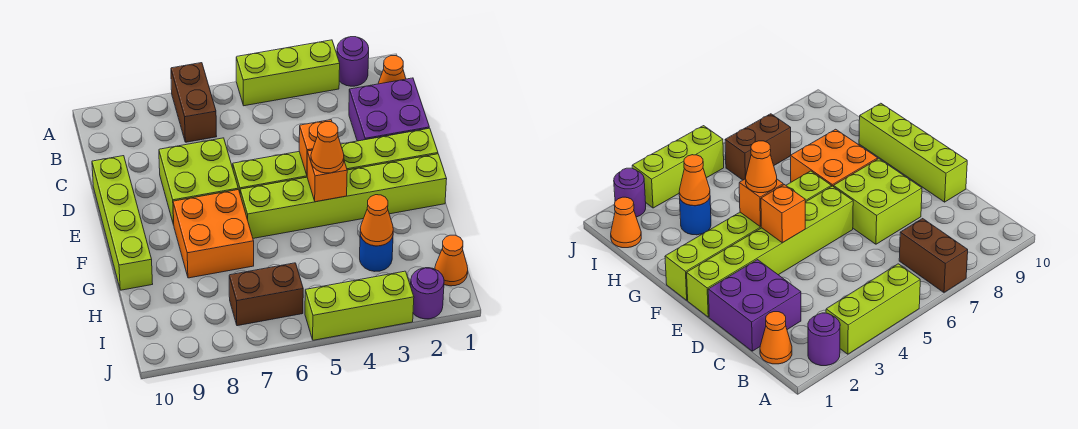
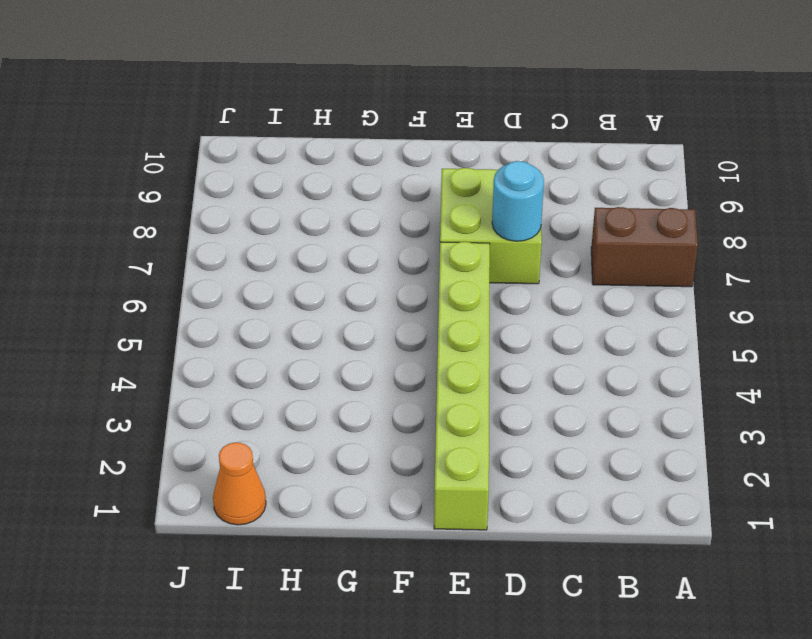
cyan 1x1 round brick [492,161,544,241] -> none
none -> purple 1x1 round brick [337,37,369,86]
none -> lime 1x3 brick [236,40,340,106]
none -> orange 1x1 cone [378,56,406,84]

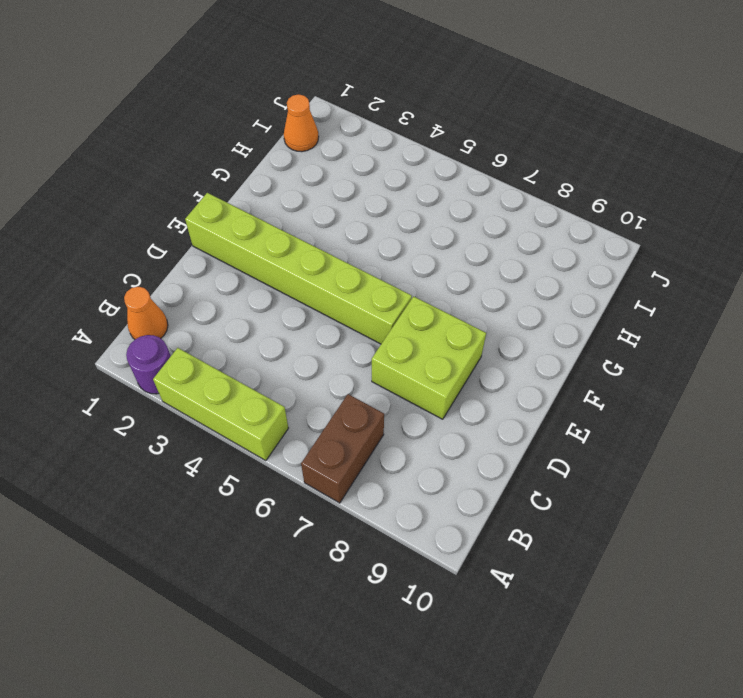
none -> purple 2x2 brick [349,78,429,141]
none -> lime 1x4 brick [92,156,153,290]
none -> lime 1x6 brick [240,154,447,238]

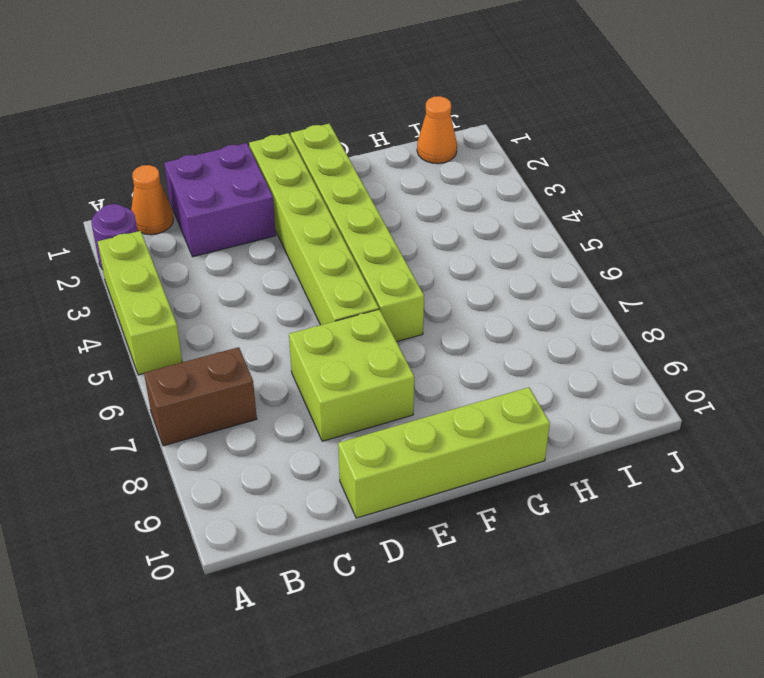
none -> orange 2x2 brick [173,190,254,278]
none -> blue 1x1 round brick [360,235,393,271]
none -> brown 1x2 brick [229,263,303,326]

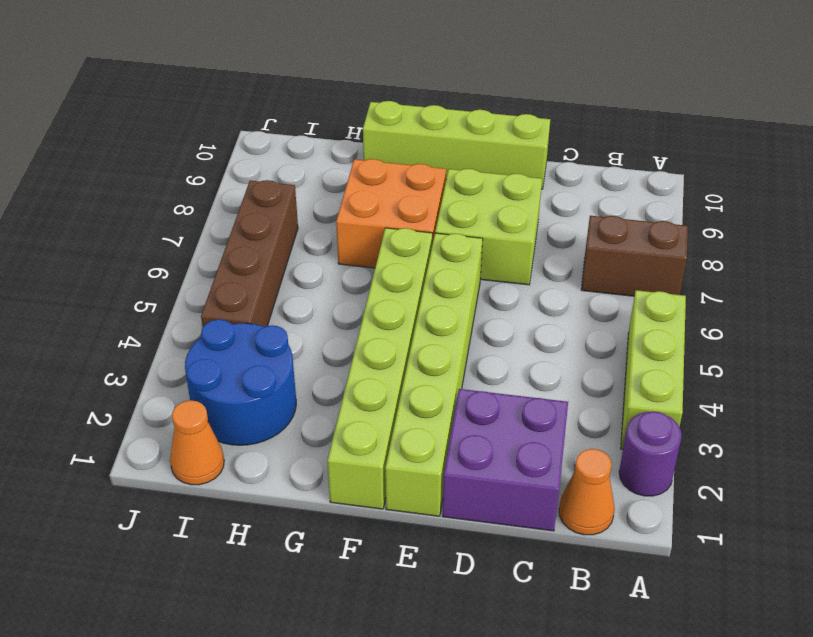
blue 2x2 round brick [185,319,296,445] -> blue 1x1 round brick [360,235,393,271]
brown 1x4 brick [201,180,298,327] -> brown 1x2 brick [229,263,303,326]
none -> purple 1x1 round brick [411,268,444,319]
none -> lime 1x3 brick [305,271,414,340]
none -> orange 1x1 brick [299,120,332,174]

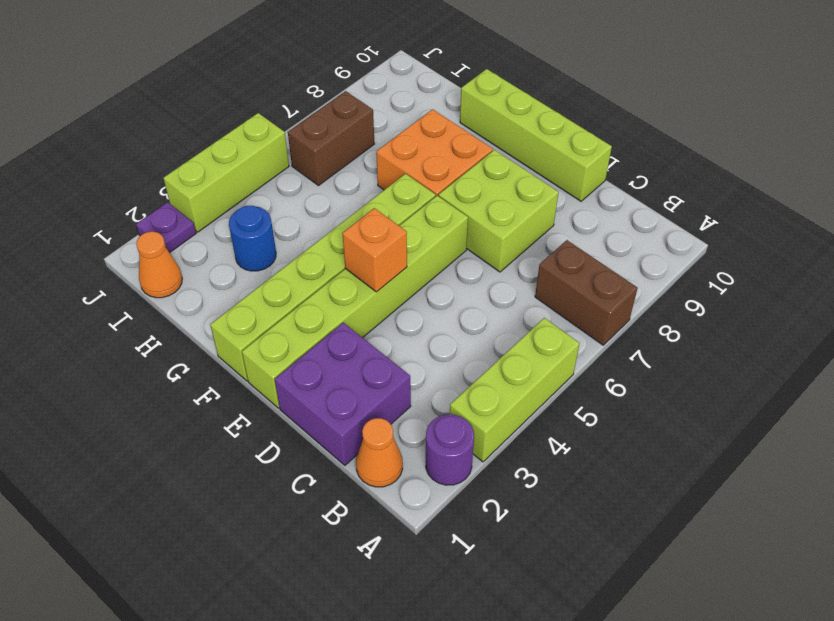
purple 1x1 plate [136,202,196,253] -> purple 1x1 round brick [411,268,444,319]
none -> orange 1x1 brick [307,150,347,202]
none -> orange 1x1 cone [360,195,393,246]
none -> orange 1x1 cone [311,122,344,173]

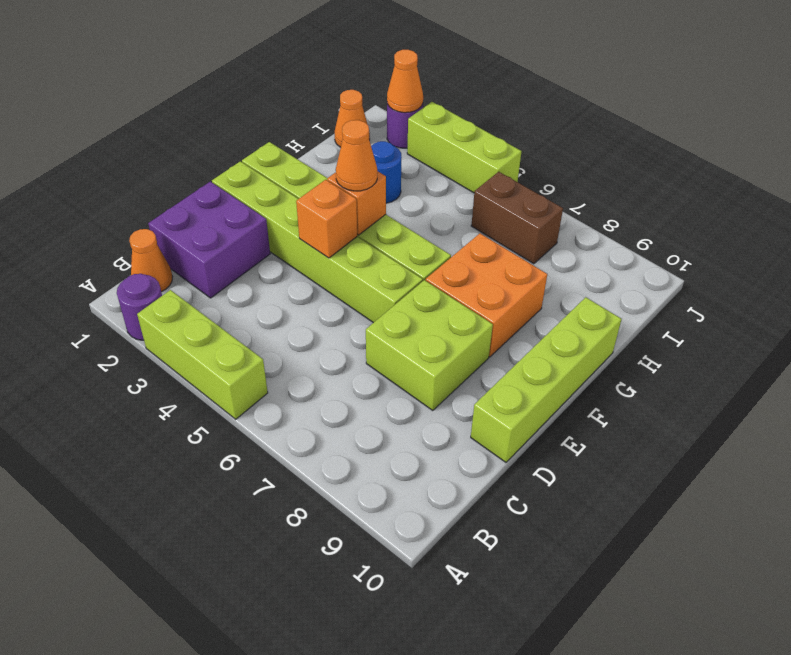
orange 1x1 cone [387,50,423,113] -> orange 1x1 cone moved to [360,195,393,246]
none -> brown 1x2 brick [171,63,217,142]

